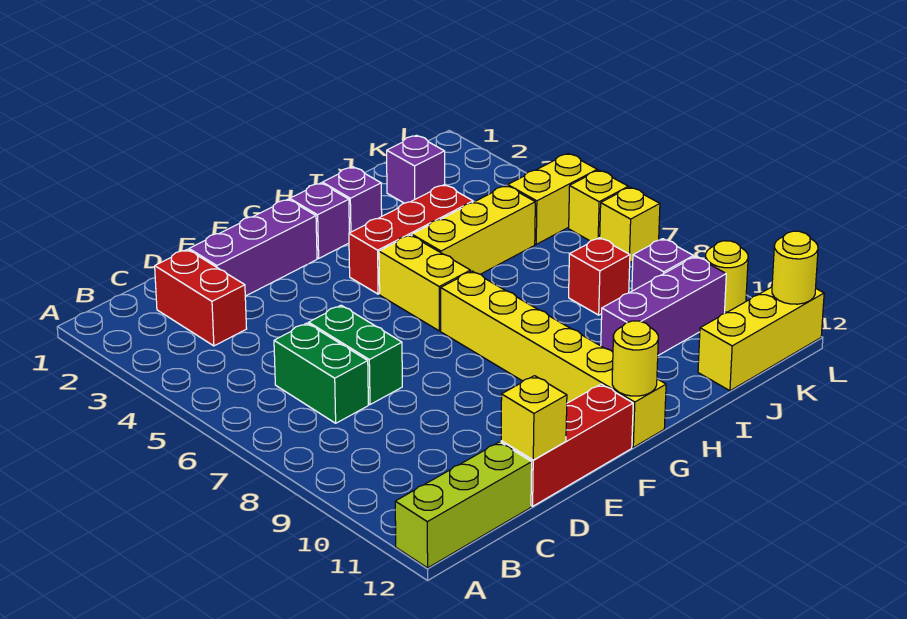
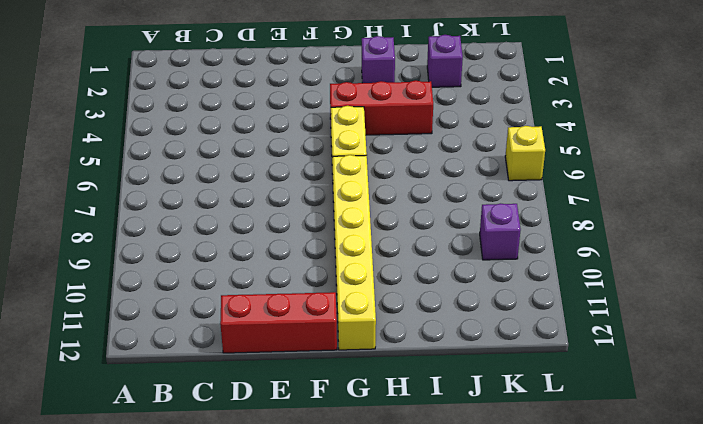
none -> lime 1x3 brick [395,442,532,568]
none -> red 1x2 brick [155,249,247,346]
none -> green 1x2 brick [274,323,368,423]

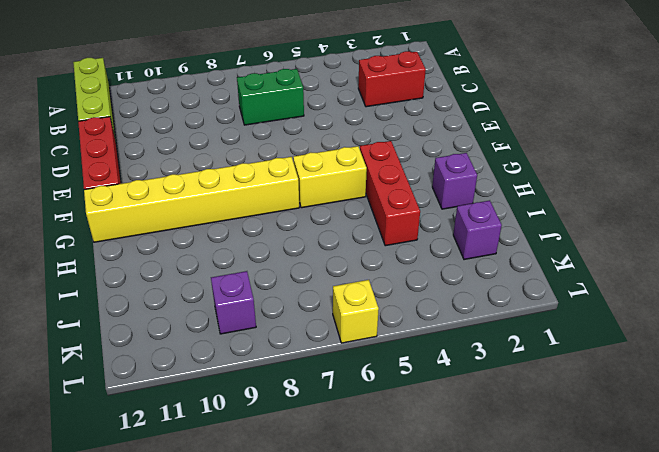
none -> purple 1x3 brick [189,199,317,296]
none -> green 1x2 brick [309,305,402,405]
none -> purple 1x1 brick [290,183,349,258]

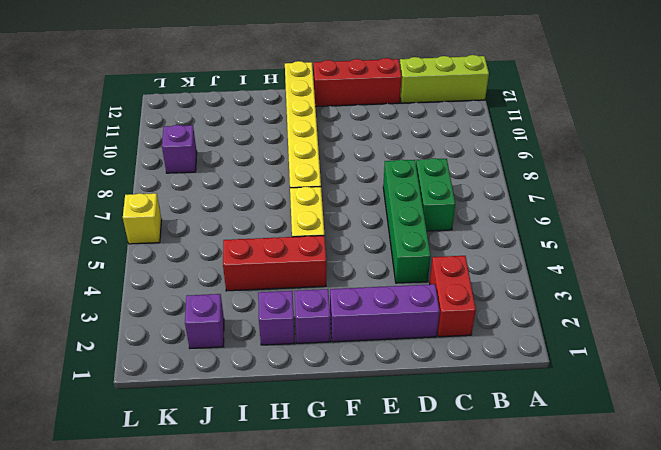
green 1x4 brick [383,160,431,283] -> green 1x2 brick [309,305,402,405]
none -> yellow 1x3 brick [412,185,535,274]
none -> purple 1x3 brick [601,257,726,355]
none -> red 1x1 brick [569,238,630,315]

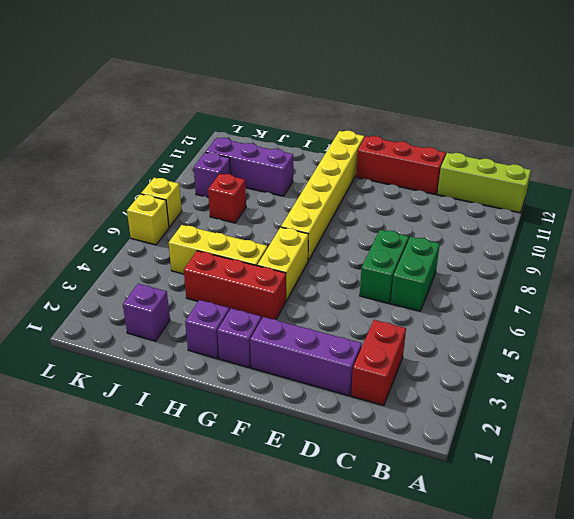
none -> yellow 1x3 brick [698,287,824,391]
none -> yellow 1x2 brick [508,154,597,244]
none -> yellow 1x1 round brick [705,241,748,312]

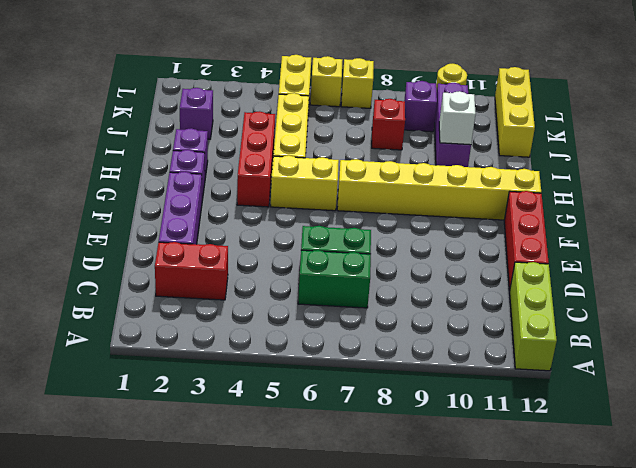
white 1x1 brick [439,91,476,145] -> none
none -> yellow 1x1 brick [501,376,567,460]
none -> yellow 1x1 round brick [612,321,658,396]
none -> yellow 1x1 round brick [772,231,818,304]

